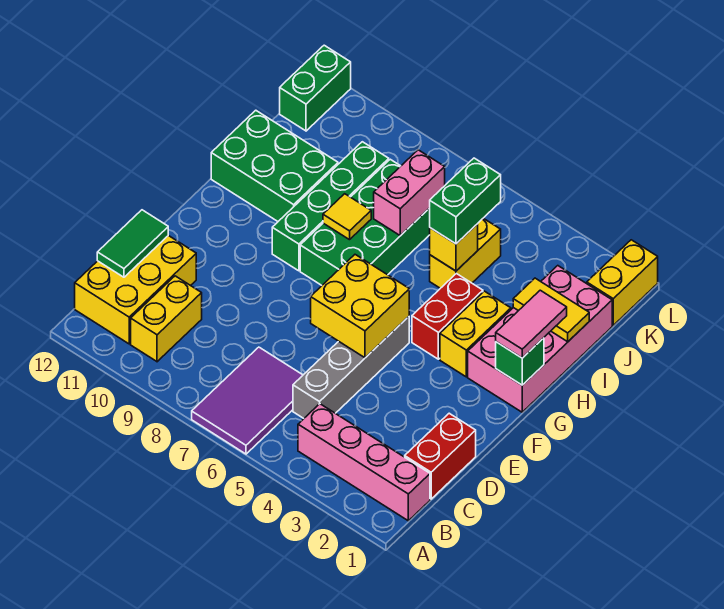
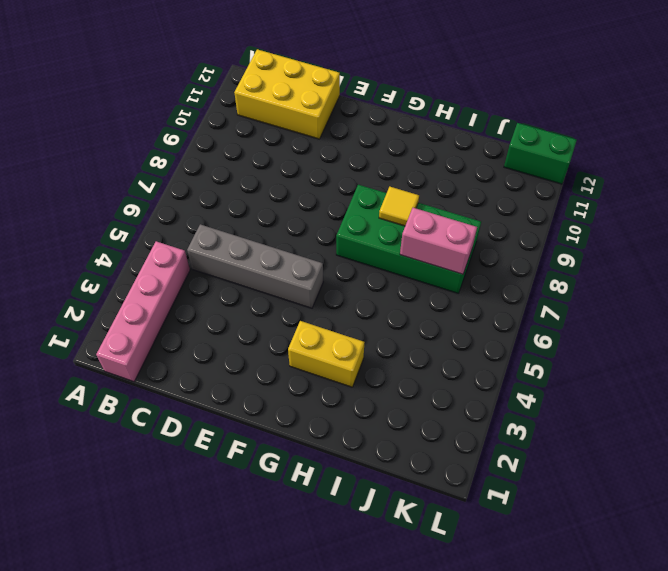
none -> purple 2x3 tile [192,347,303,454]
none -> yellow 1x2 brick [131,276,202,362]
none -> red 1x2 brick [405,413,476,499]

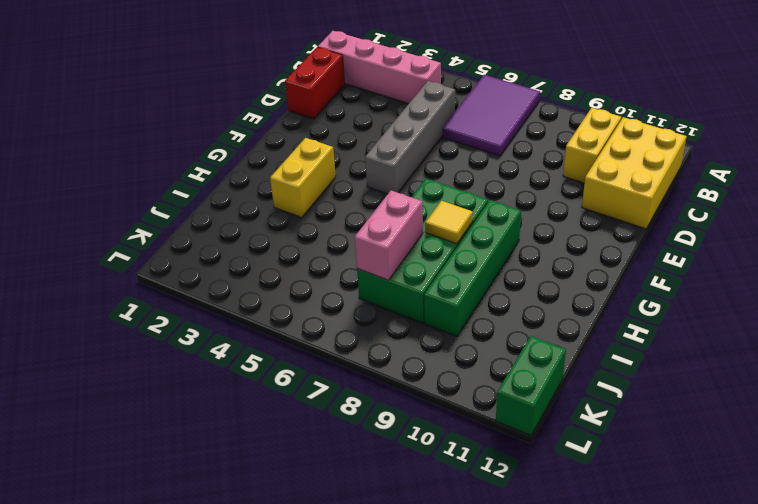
none -> pink 2x4 brick [468,266,612,412]
none -> red 1x2 brick [412,274,483,359]
none -> green 2x3 brick [211,110,338,221]

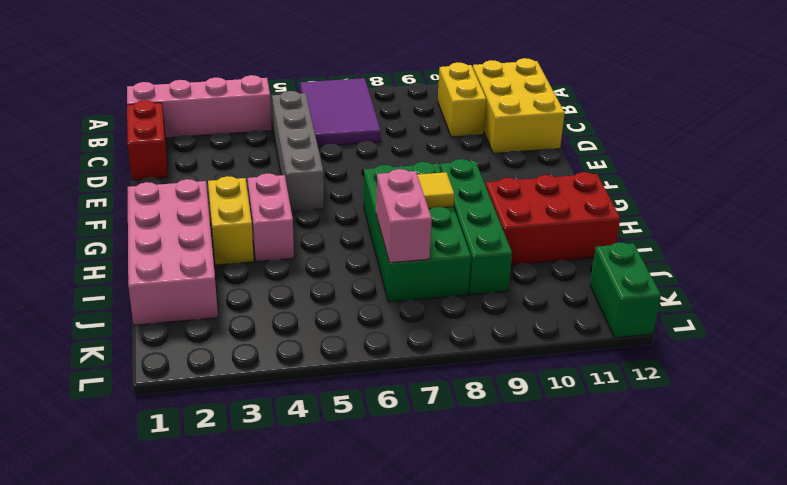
pink 1x2 brick [247,174,294,261] -> red 1x2 brick [412,274,483,359]
red 2x3 brick [486,172,620,265] -> green 2x3 brick [211,110,338,221]
none -> yellow 1x2 brick [430,218,501,288]
none -> yellow 1x2 brick [587,240,658,325]
none -> green 1x2 tile [97,210,168,277]

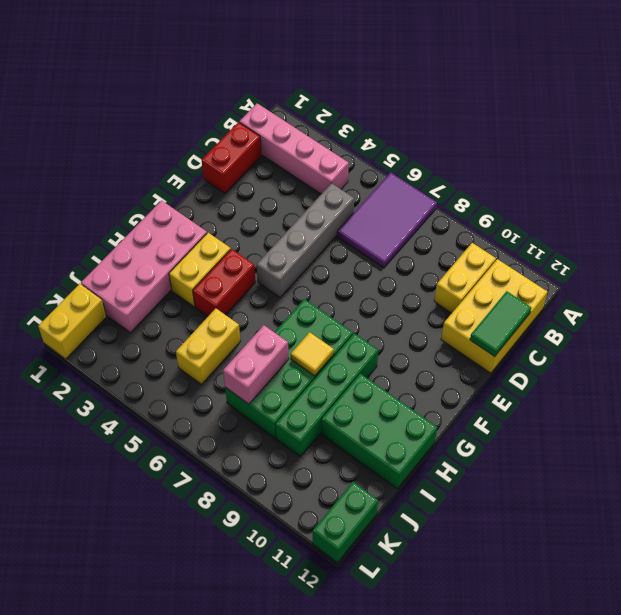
none -> yellow 2x2 brick [311,255,409,358]
none -> green 1x1 brick [496,338,544,385]
none -> yellow 1x2 tile [513,278,589,342]

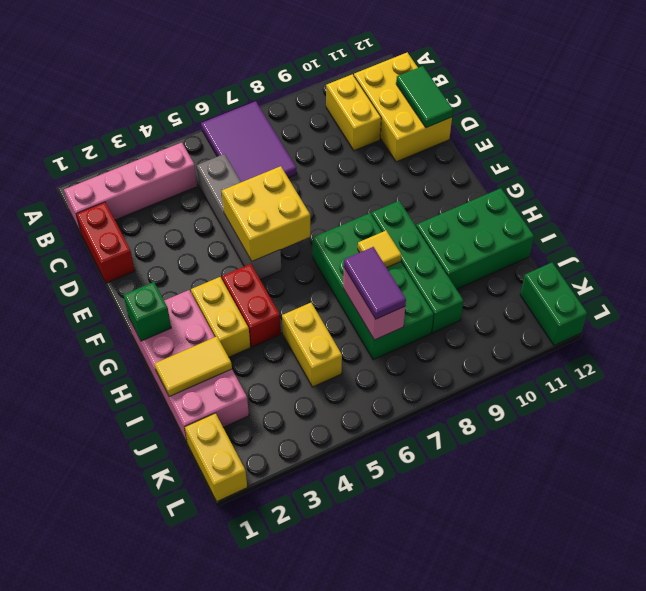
purple 1x2 tile [344,247,406,319] -> none
none -> yellow 1x1 brick [430,224,478,271]
none -> pink 1x2 tile [496,290,567,358]
none -> green 1x2 brick [430,158,501,244]

